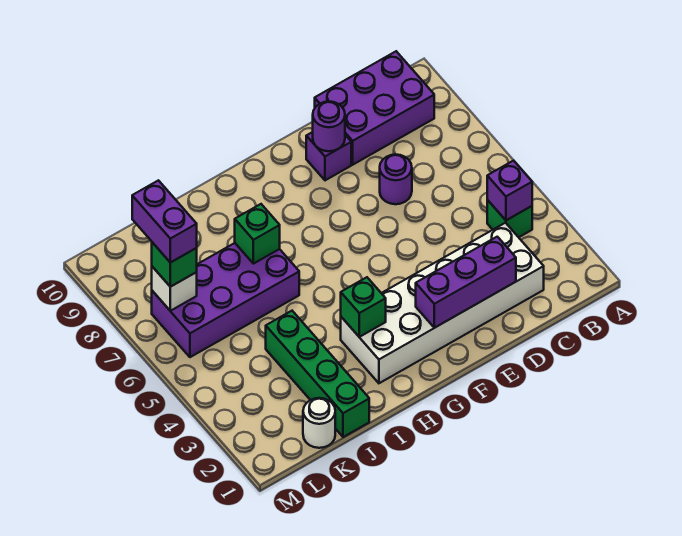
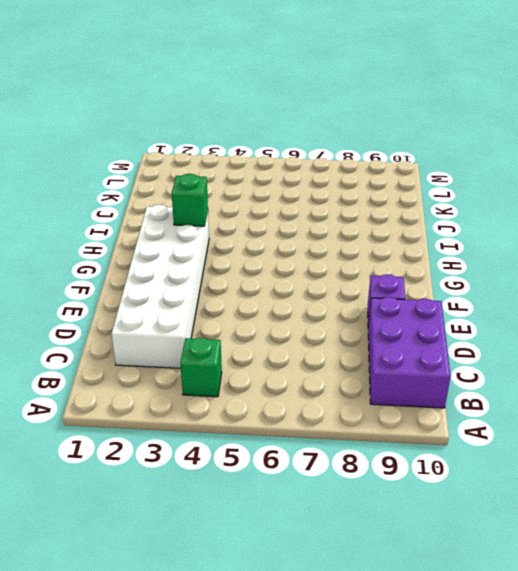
none -> purple 1x1 round brick [380,154,412,204]
none -> purple 2x4 brick [152,243,299,357]
none -> green 1x4 brick [266,311,369,437]

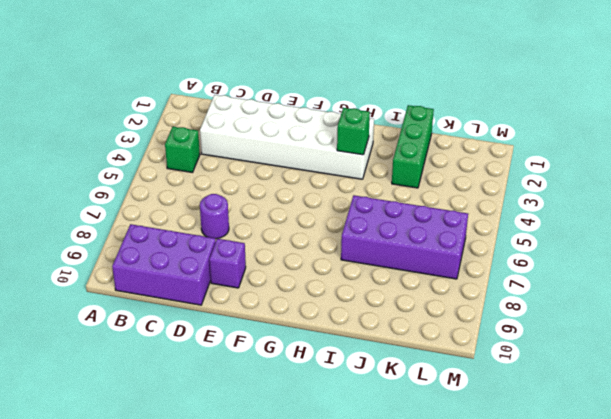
green 1x3 brick [392,105,434,188] -> green 1x4 brick [266,311,369,437]
none -> white 1x1 round brick [303,398,335,448]
none -> purple 1x1 brick [487,161,532,220]
none -> purple 1x3 brick [416,237,516,328]

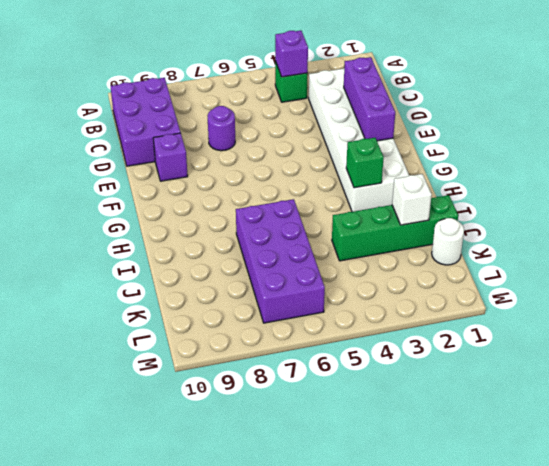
white 1x1 brick [392,174,432,225] -> white 1x1 brick moved to [152,267,197,311]
none -> purple 1x1 round brick [313,102,345,151]
none -> green 1x1 brick [235,204,280,264]
none -> green 1x1 brick [152,242,197,287]

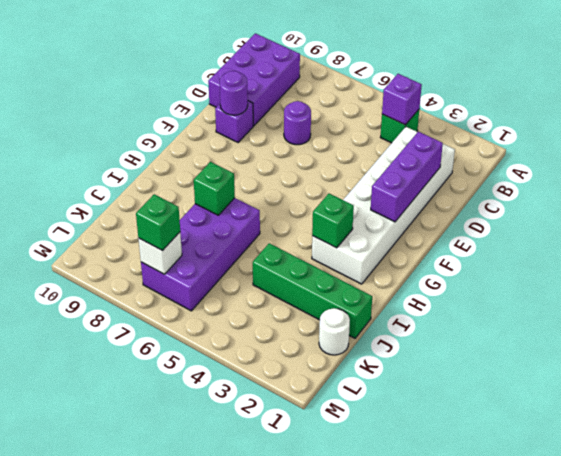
none -> purple 1x2 brick [132,180,197,263]

